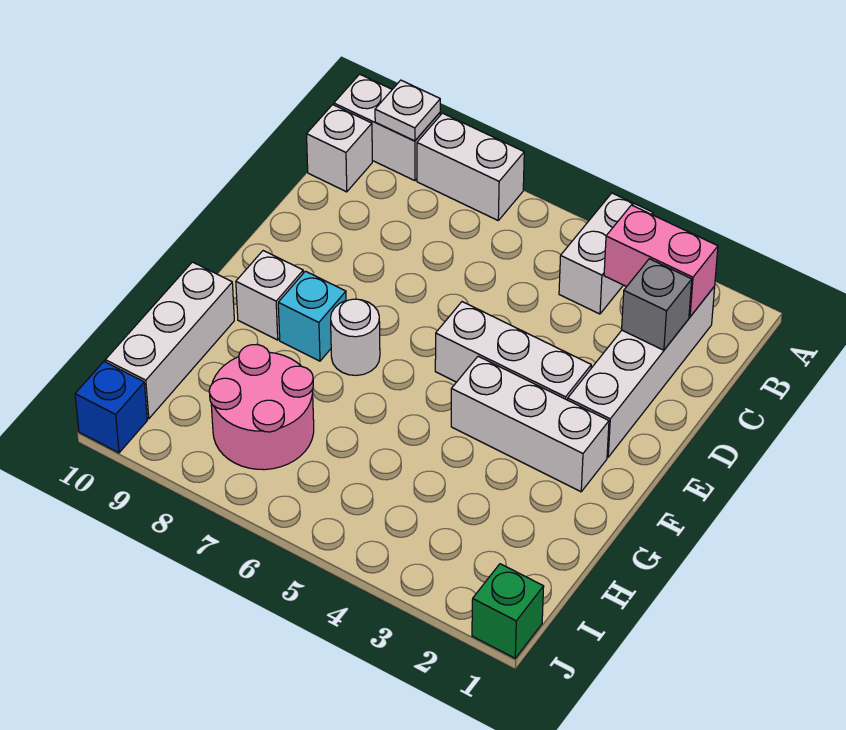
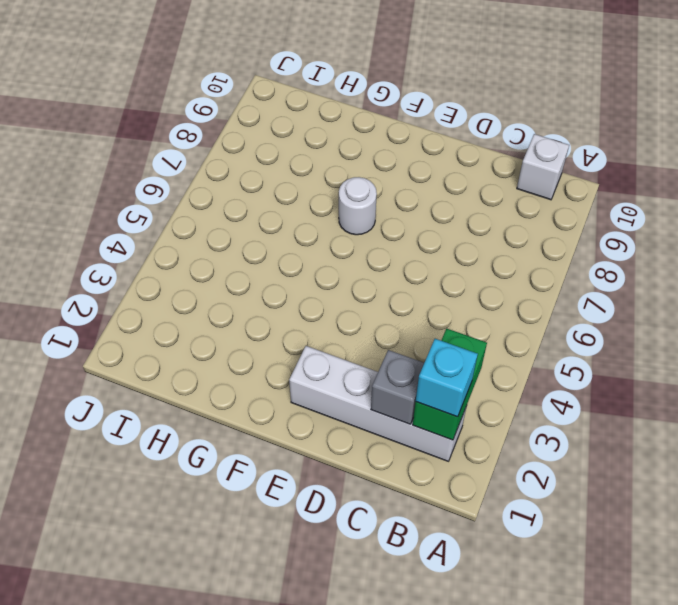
green 1x2 brick [413,328,487,440] -> pink 1x2 brick [604,205,718,317]
cyan 1x1 brick [416,339,478,417] -> cyan 1x1 brick moved to [278,271,346,361]
none -> white 1x2 brick [559,193,653,314]
none -> white 1x2 brick [417,113,524,220]
none -> white 1x2 brick [334,74,440,181]

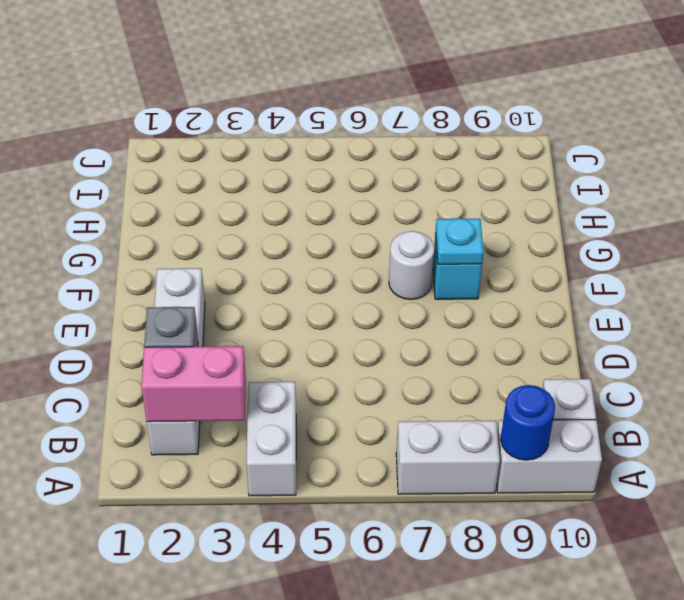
blue 1x1 round brick [501,385,555,460] -> white 1x1 plate [375,80,440,141]
cyan 1x1 plate [436,218,484,264] -> none
none -> white 1x3 brick [435,302,591,400]
none -> white 1x3 brick [451,356,609,492]
none -> white 1x1 brick [236,251,303,340]

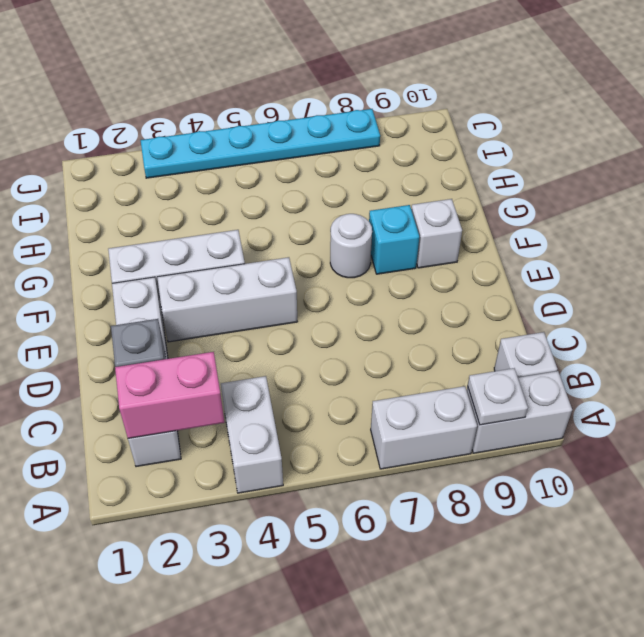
cyan 1x6 plate [141,109,380,178] -> none
none -> white 1x3 brick [105,262,234,419]
none -> pink 2x2 round brick [209,345,314,470]
none -> green 1x1 brick [472,564,544,658]

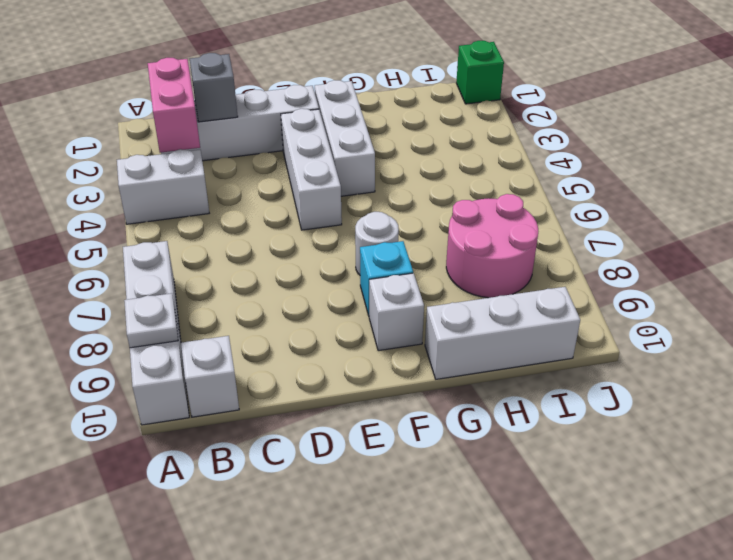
none -> blue 1x1 brick [75,362,147,453]

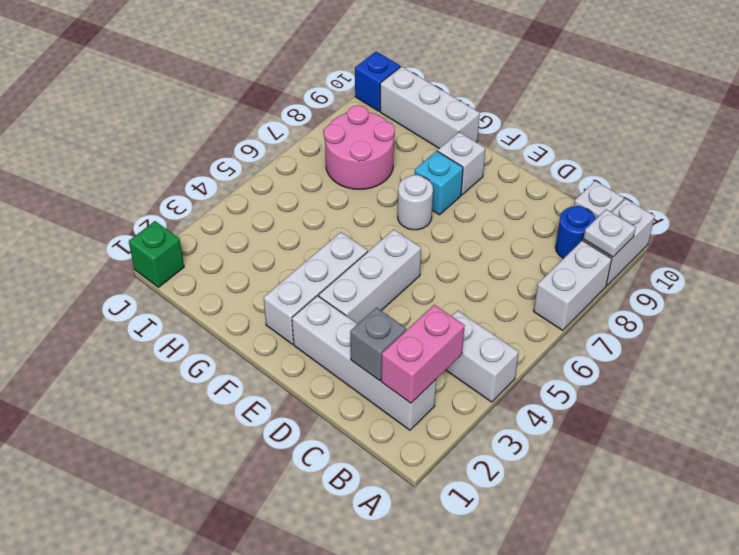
blue 1x1 round brick [555,206,595,259] -> none

